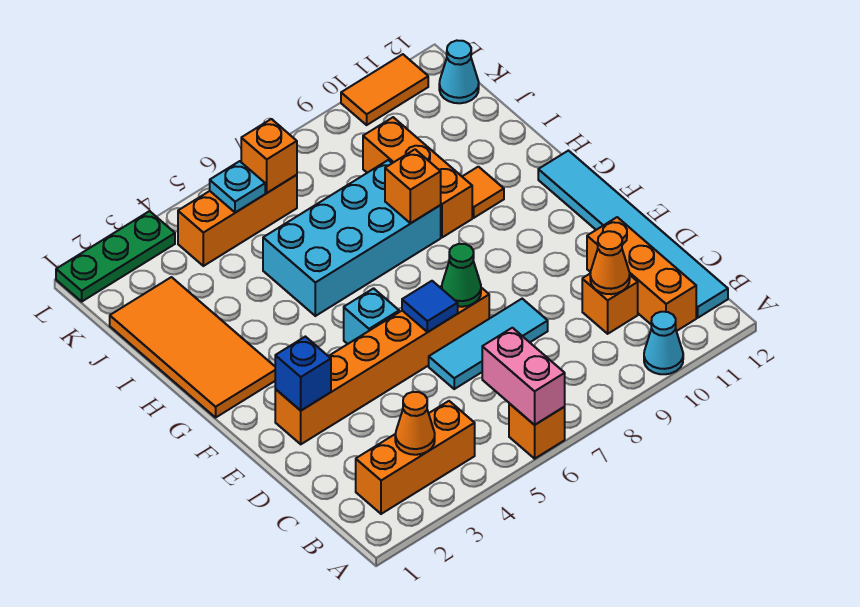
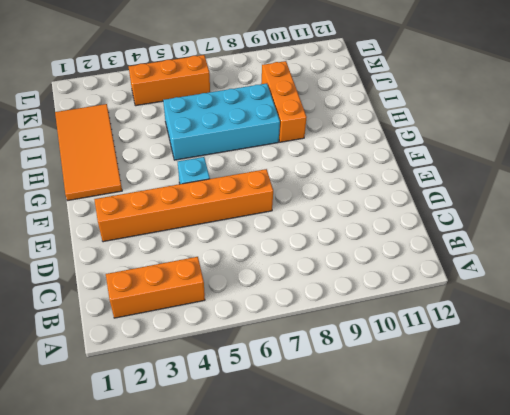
none -> orange 1x1 brick [509,404,565,459]
none -> cyan 1x1 cone [644,312,683,374]
none -> orange 1x3 brick [587,217,696,331]

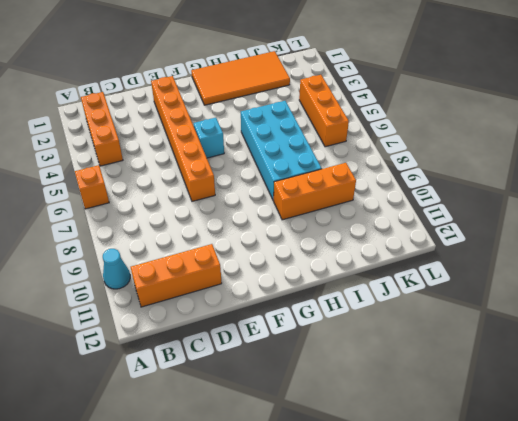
none -> cyan 1x6 tile [538,151,728,318]
none -> orange 1x1 brick [582,274,638,334]
none -> cyan 1x3 tile [429,299,548,389]

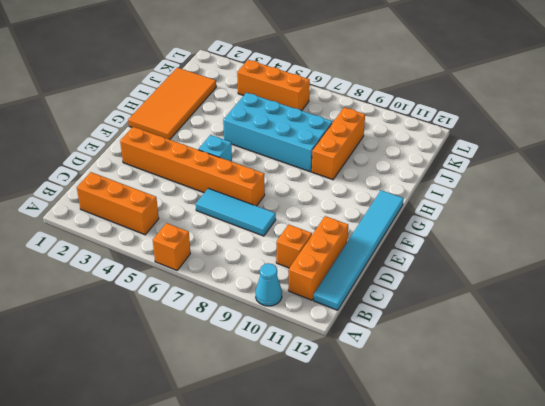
none -> orange 1x1 tile [462,167,504,218]
none -> cyan 1x1 cone [439,41,479,103]
none -> green 1x3 plate [56,211,175,301]

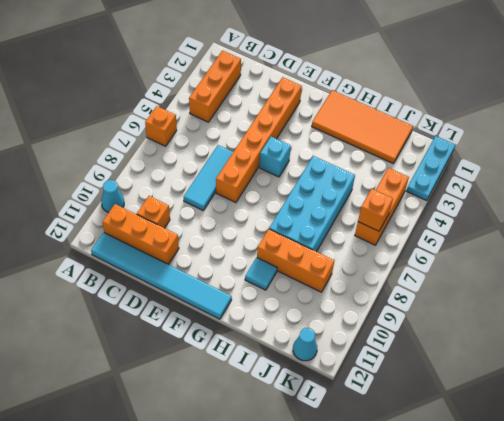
cyan 1x1 tile [245,258,277,290] -> orange 1x1 tile [462,167,504,218]
cyan 1x3 plate [407,136,455,201] -> green 1x3 plate [56,211,175,301]
none -> orange 1x2 tile [341,54,428,125]
none -> pink 1x2 brick [482,328,565,425]
none -> orange 1x1 cone [395,392,435,455]

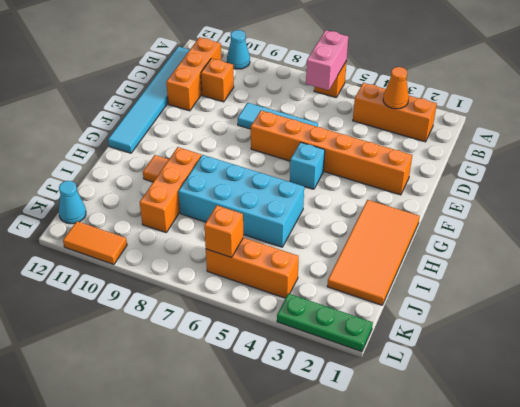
none -> orange 1x1 cone [590,231,630,294]
none -> blue 1x1 brick [275,337,331,410]
none -> blue 1x1 tile [402,281,458,332]

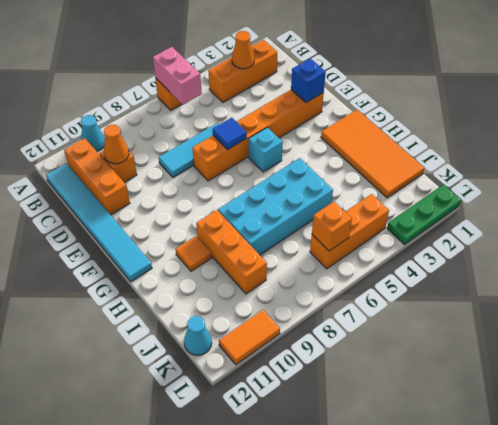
none -> green 1x1 cone [442,244,481,307]
none -> orange 1x1 brick [385,150,441,223]
none -> cyan 1x1 plate [210,161,265,213]

